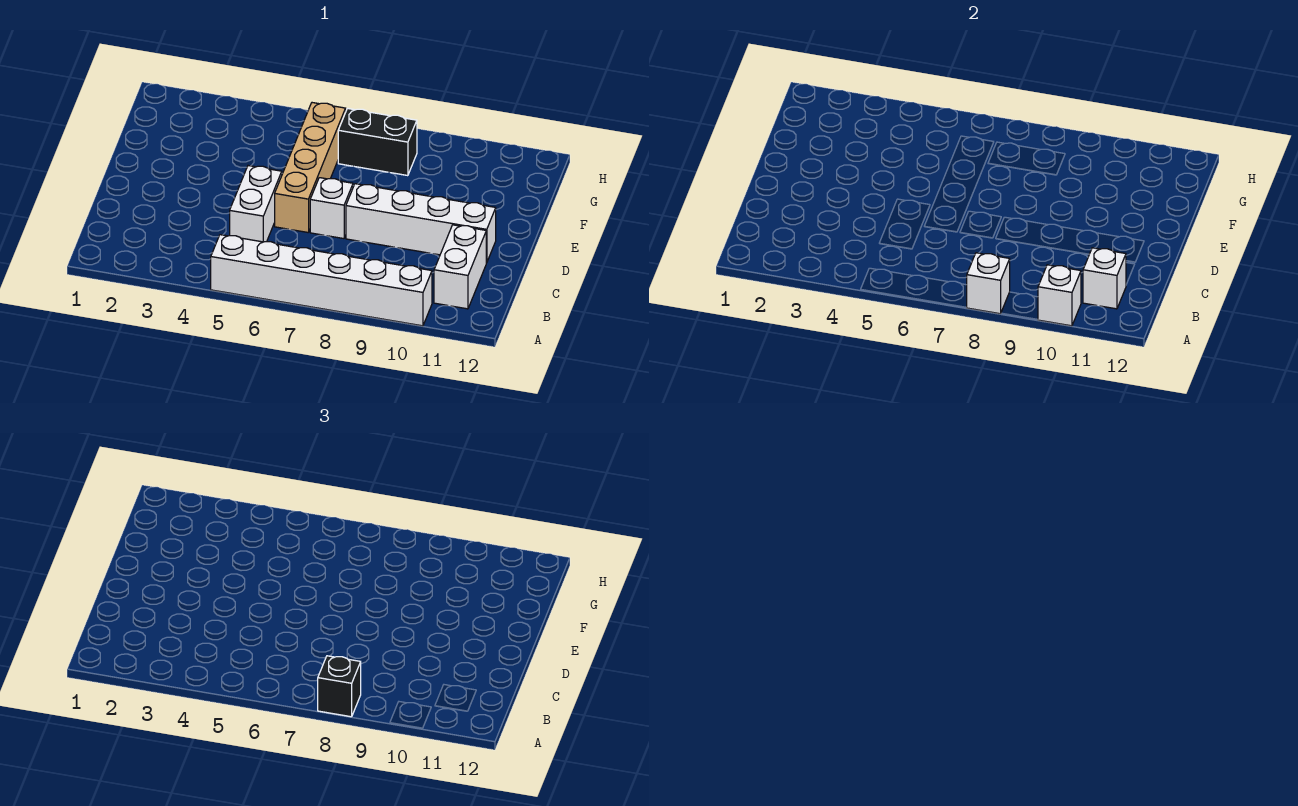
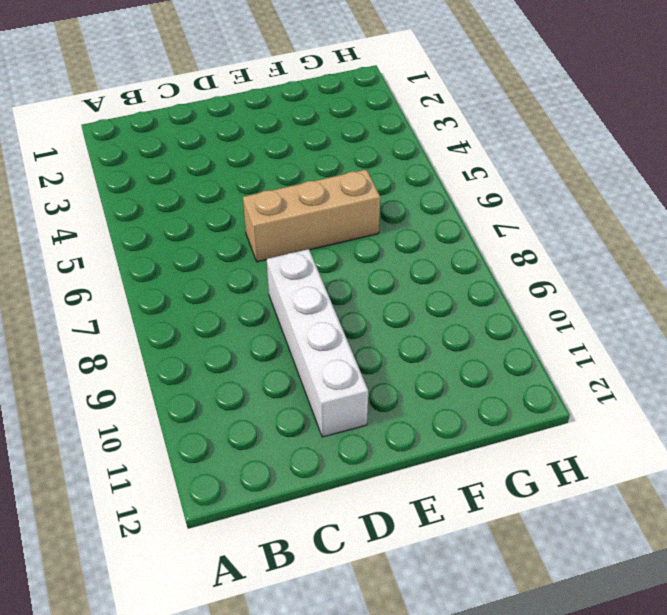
tan 1x3 brick [243,169,380,262] -> tan 1x4 brick [275,103,346,232]
none -> white 1x6 brick [211,235,432,326]
none -> white 1x2 brick [434,225,486,309]

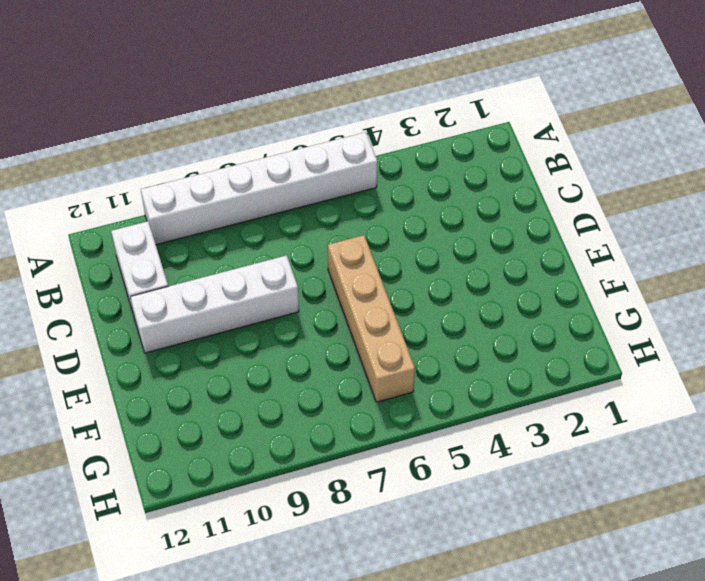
none -> white 1x2 brick [230,166,282,242]
none -> white 1x1 brick [310,178,353,239]

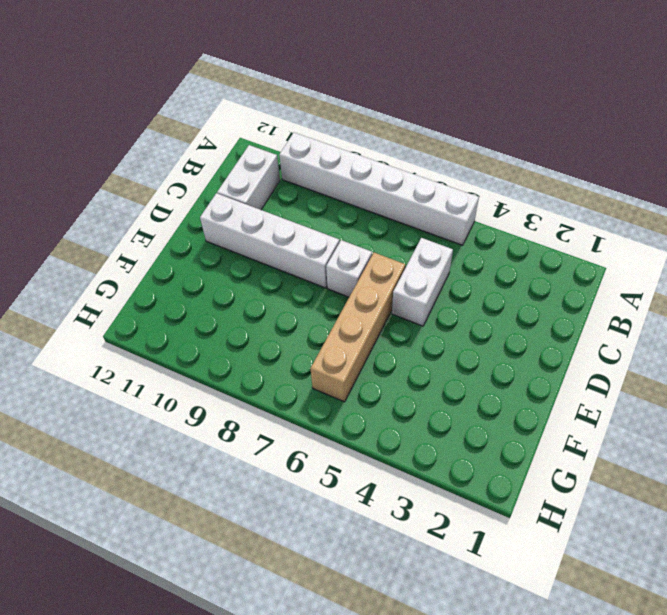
none -> black 1x2 brick [338,109,417,176]
none -> white 1x1 brick [966,253,1010,314]

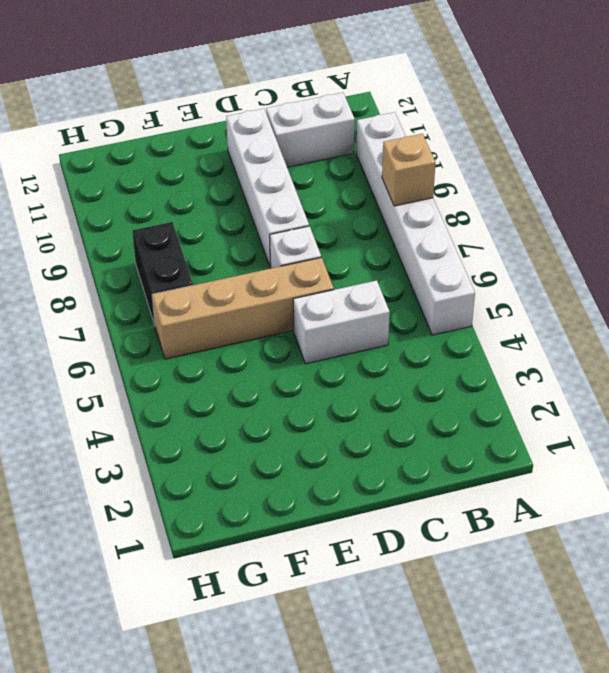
tan 1x1 brick [382,134,436,206] -> white 1x1 brick [966,253,1010,314]
none -> white 1x1 brick [1038,265,1081,326]
none -> white 1x1 brick [1083,248,1126,309]

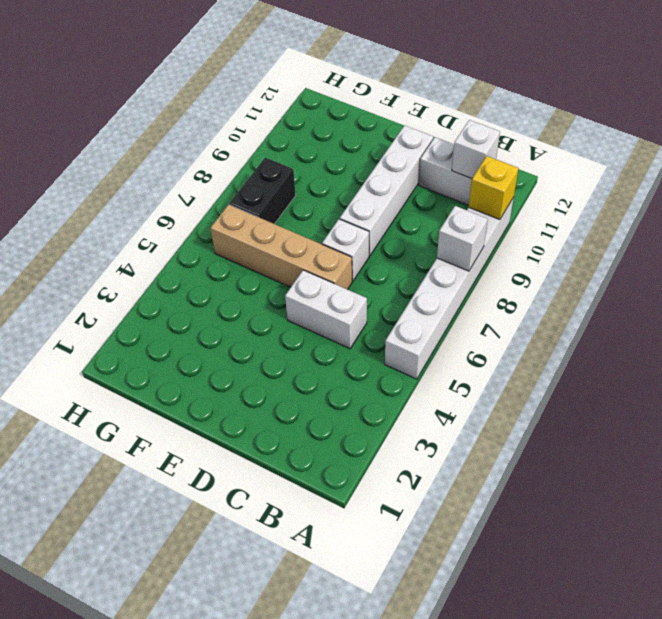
yellow 1x1 brick [469,156,519,220] -> white 1x1 brick [1038,265,1081,326]
none -> black 1x1 brick [318,656,361,717]

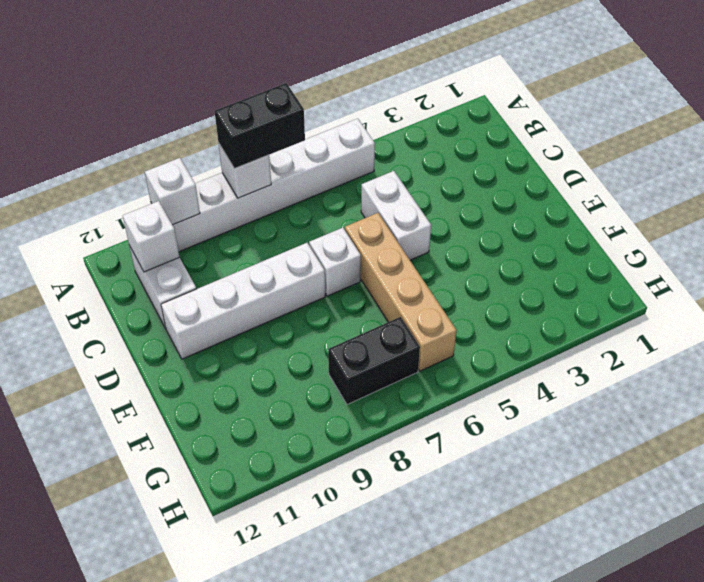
black 1x2 brick [215,83,305,169] -> black 1x1 brick [318,656,361,717]

